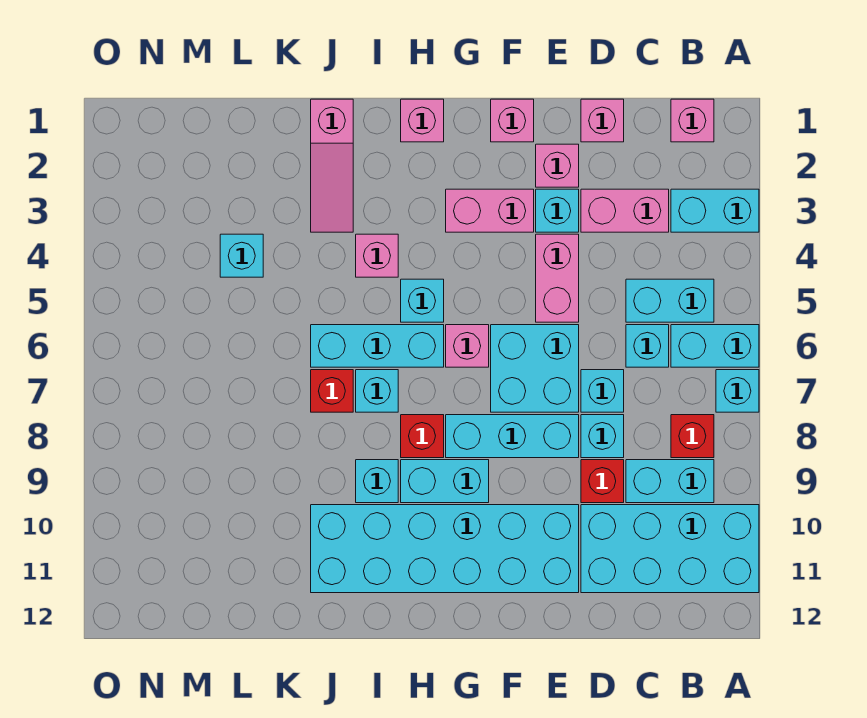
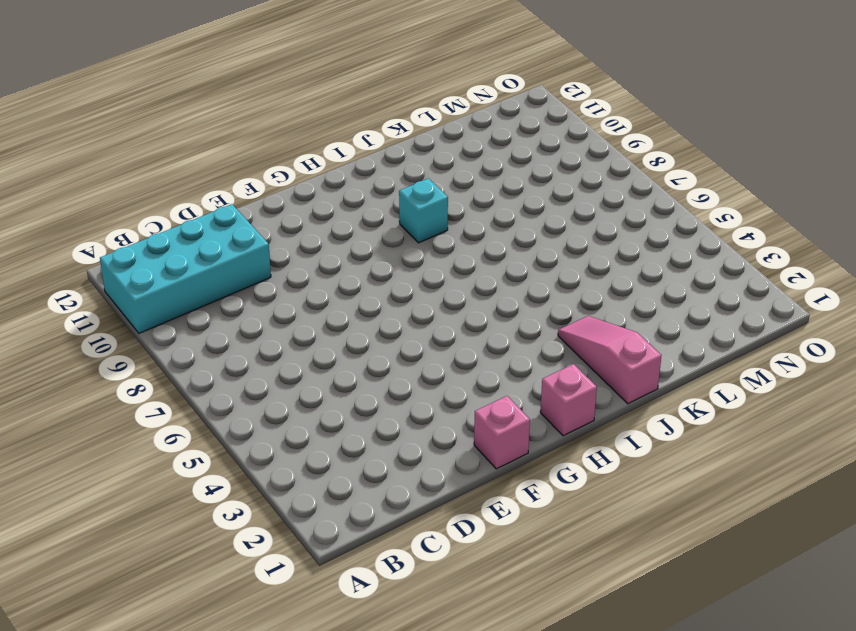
none -> cyan 1x2 brick [671,189,759,232]
none -> cyan 1x2 brick [671,325,759,367]
none -> cyan 1x1 brick [716,370,759,412]
none -> pink 1x1 brick [671,99,714,142]

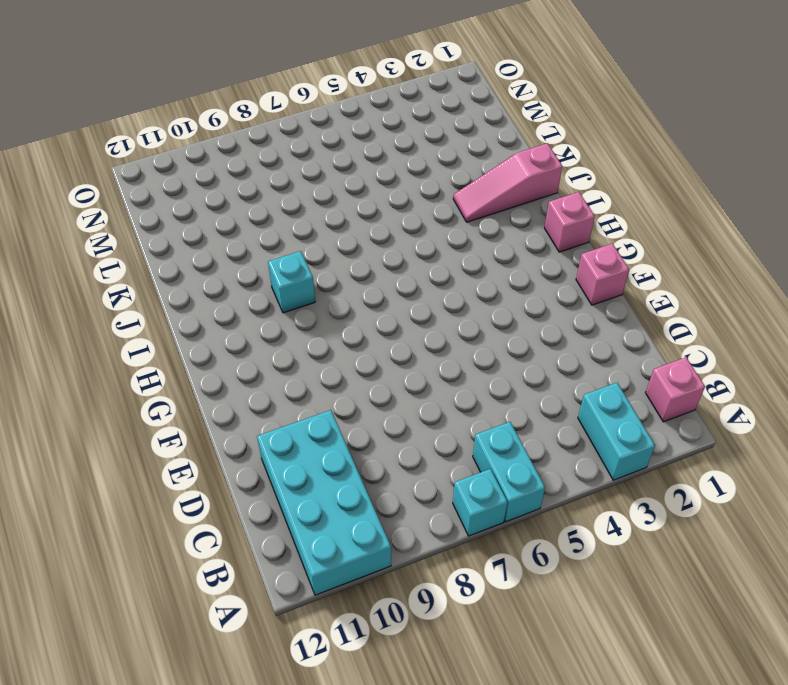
none -> cyan 1x2 brick [626,279,714,322]
none -> red 1x1 brick [671,415,714,458]
none -> cyan 1x2 brick [626,460,714,503]
none -> pink 1x2 brick [581,189,669,232]

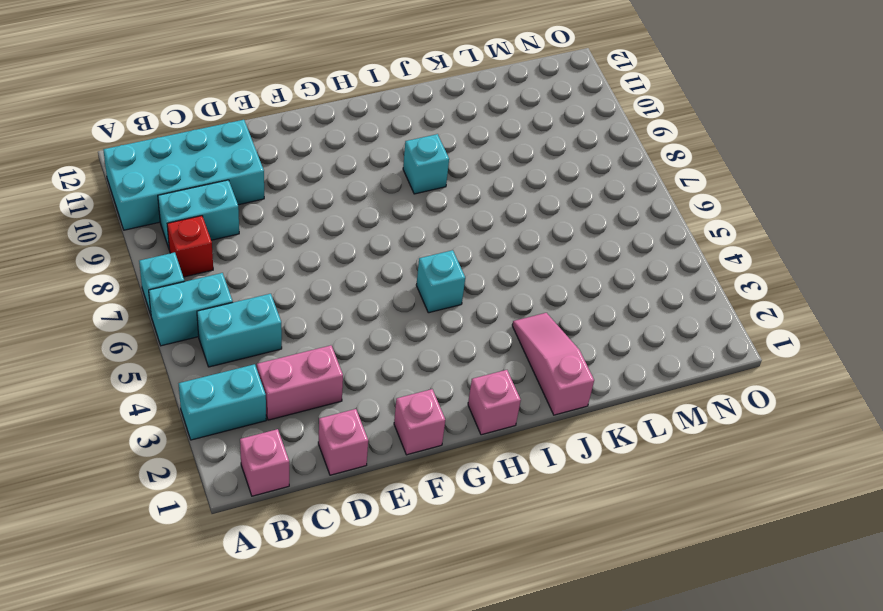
none -> cyan 1x1 brick [626,325,669,367]
none -> cyan 1x1 brick [581,370,624,412]
none -> cyan 1x1 brick [581,415,624,458]
none -> red 1x1 brick [581,460,624,503]

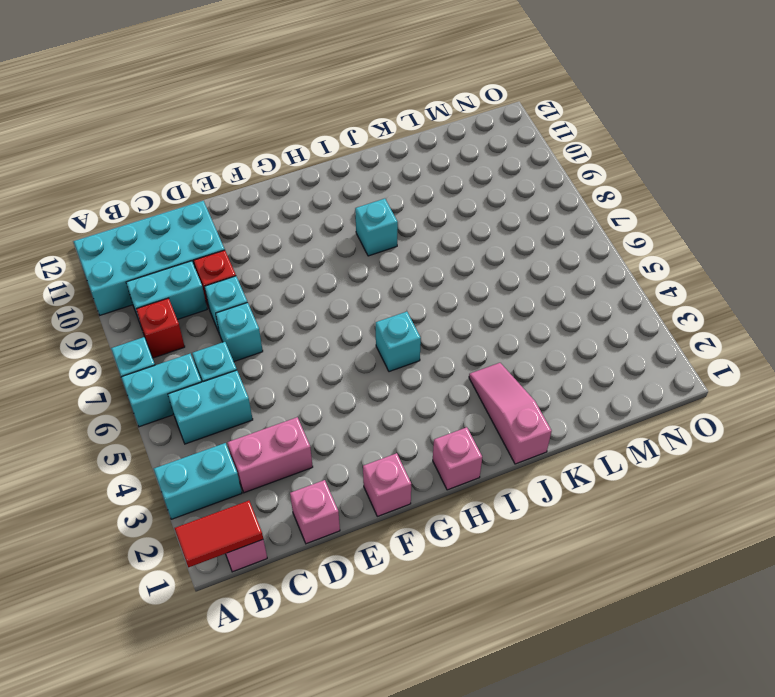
red 1x2 tile [175,501,263,567] -> none
none -> pink 1x1 brick [536,144,579,187]
none -> cyan 1x1 brick [536,189,579,232]
none -> pink 1x2 brick [536,234,579,322]
none -> cyan 2x2 brick [491,325,579,412]

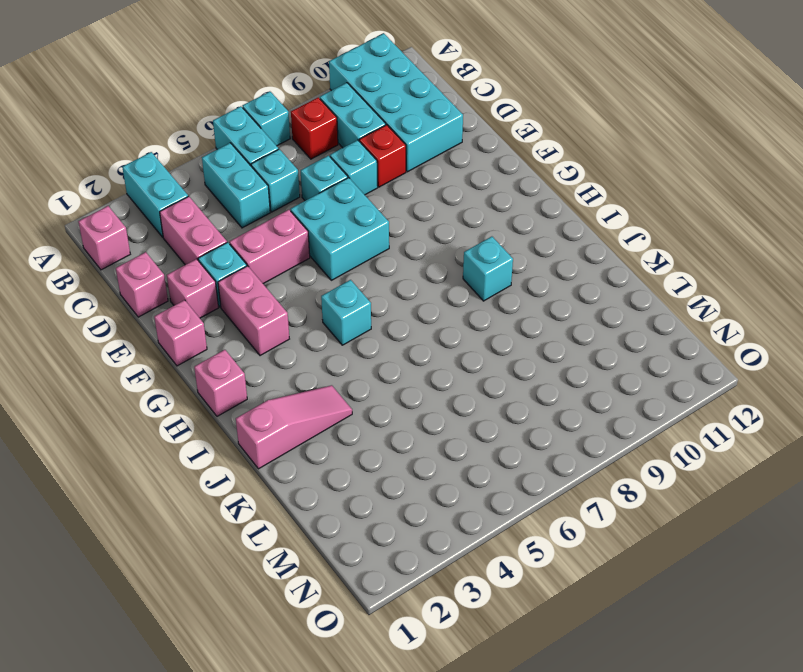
none -> cyan 1x3 brick [446,415,579,458]
none -> cyan 2x6 brick [311,505,579,593]
none -> pink 1x1 brick [446,325,489,367]
none -> cyan 1x2 brick [401,460,489,503]

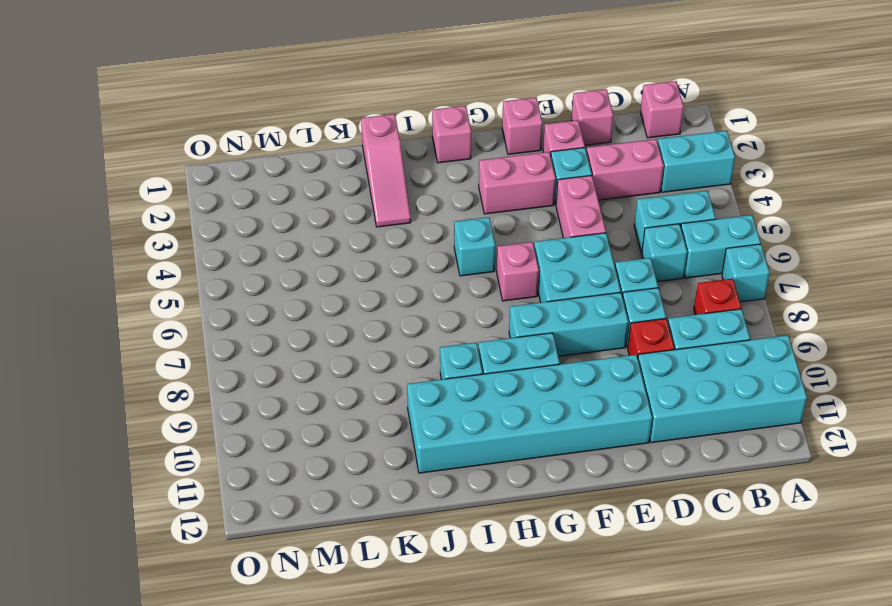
none -> cyan 1x3 brick [311,325,444,367]
none -> red 1x1 brick [401,415,444,458]
none -> pink 1x1 brick [356,234,398,277]
none -> cyan 1x1 brick [356,370,398,412]

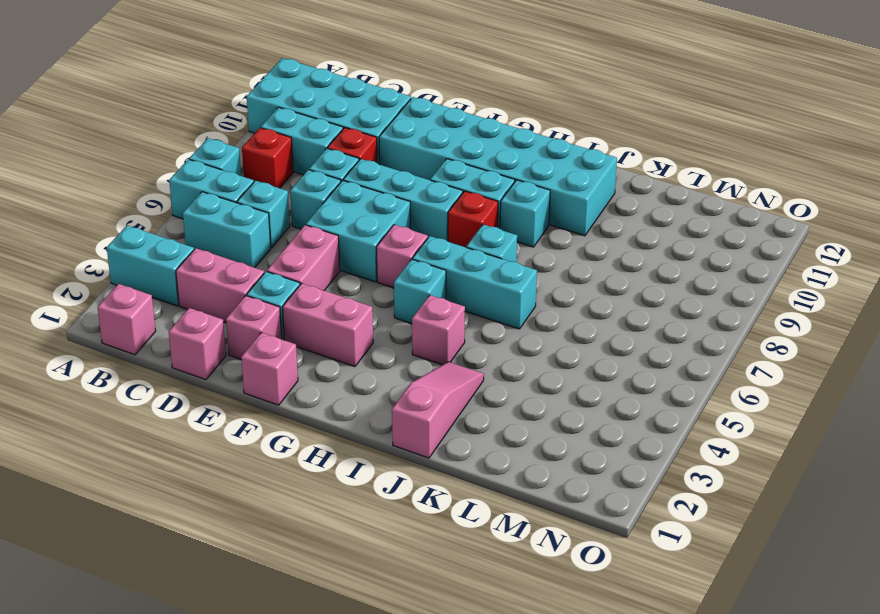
none -> pink 1x1 brick [401,99,444,142]
none -> red 1x1 brick [311,370,353,412]
none -> cyan 1x1 brick [220,234,263,277]

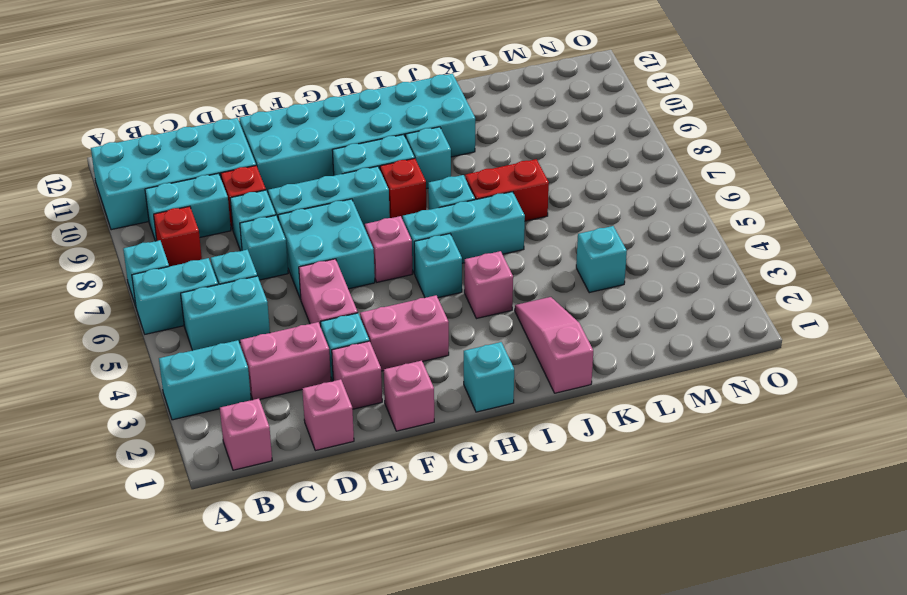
cyan 1x1 brick [464,342,514,412] -> pink 1x1 brick [401,99,444,142]
red 1x2 brick [465,159,549,221] -> red 1x1 brick [311,370,353,412]

